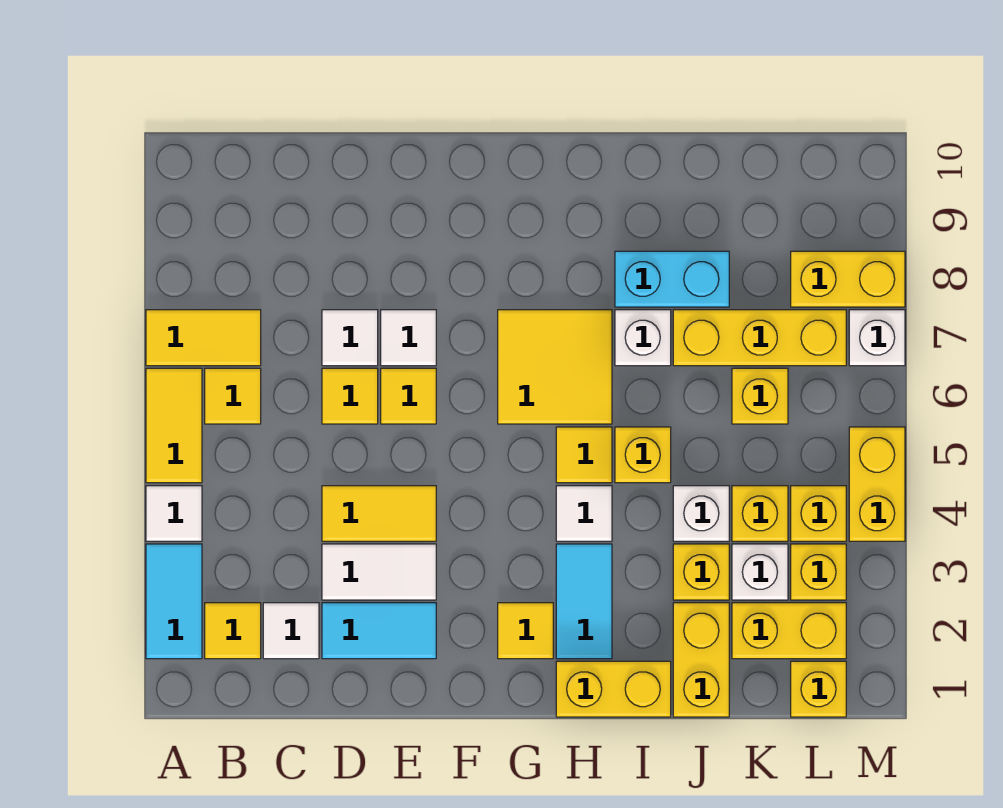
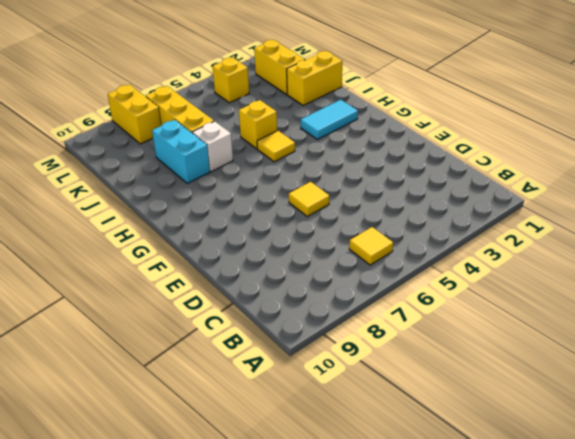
none -> cyan 1x2 tile [146,544,202,659]
none -> white 1x1 tile [146,486,202,541]
none -> yellow 1x2 tile [146,368,202,483]
none -> yellow 1x2 tile [146,310,261,366]

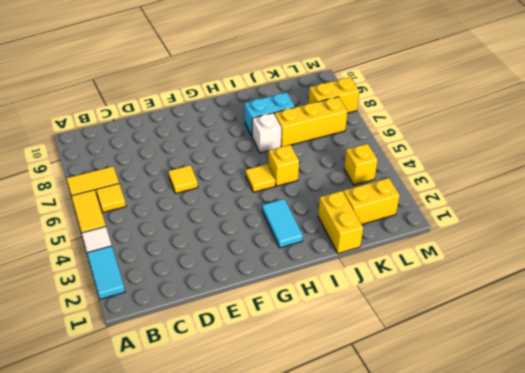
none -> yellow 1x1 tile [205,603,261,659]
none -> white 1x1 tile [263,603,319,659]
none -> cyan 1x2 tile [322,603,436,659]
none -> white 1x2 tile [322,544,436,600]

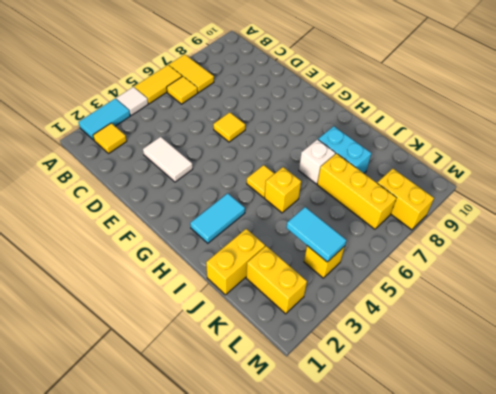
cyan 1x2 tile [286,207,347,262] -> cyan 1x2 tile moved to [322,603,436,659]
none -> white 1x1 tile [263,603,319,659]
none -> yellow 1x2 tile [322,486,436,541]
none -> yellow 1x1 tile [322,368,378,424]
none -> white 1x1 tile [322,310,378,366]

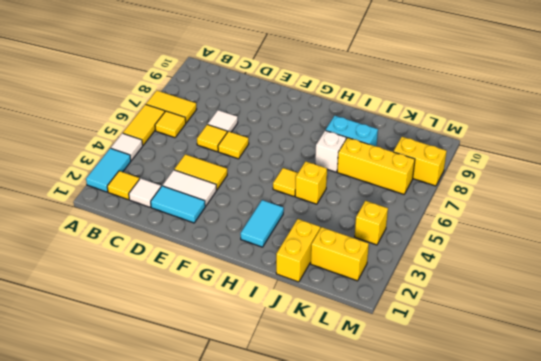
none -> white 1x1 tile [381,310,436,366]
none -> yellow 1x1 tile [498,603,553,659]
none -> yellow 2x2 tile [498,310,612,424]
none -> yellow 1x2 brick [556,661,671,717]

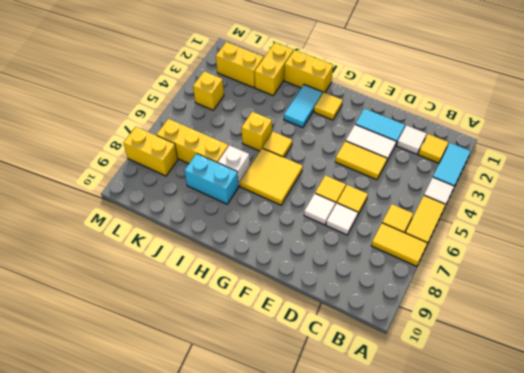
none -> white 1x1 tile [556,486,612,541]
none -> yellow 1x1 brick [673,544,729,600]
none -> white 1x1 brick [673,486,729,541]
none -> white 1x1 brick [732,544,788,600]

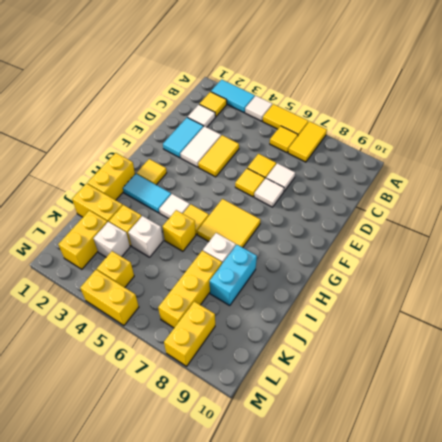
none -> yellow 1x1 brick [732,486,788,541]
none -> yellow 1x1 brick [732,368,788,424]
none -> yellow 1x1 brick [791,661,846,717]
none -> yellow 1x1 brick [791,544,846,600]

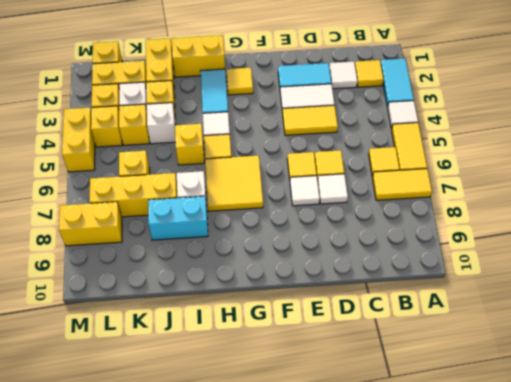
none -> white 1x1 brick [849,310,905,366]

